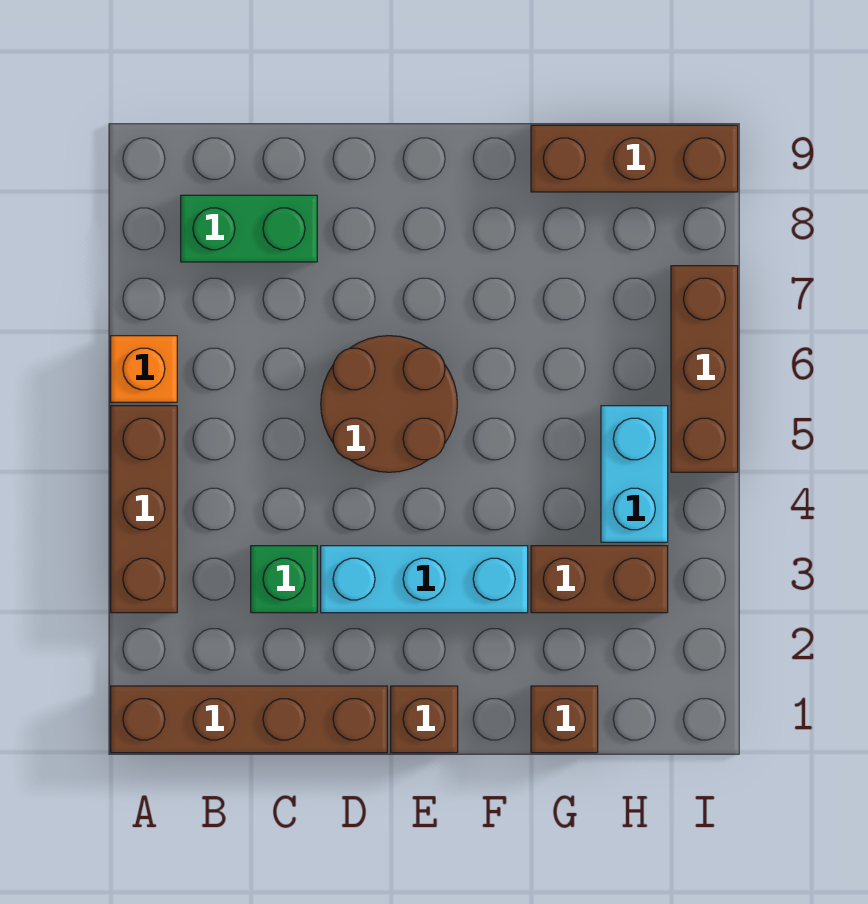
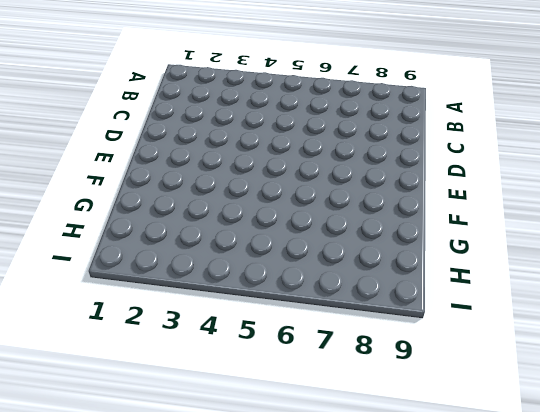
none -> brown 1x4 brick [111,686,387,753]
none -> brown 1x3 brick [111,406,177,613]
none -> orange 1x1 brick [111,336,177,402]

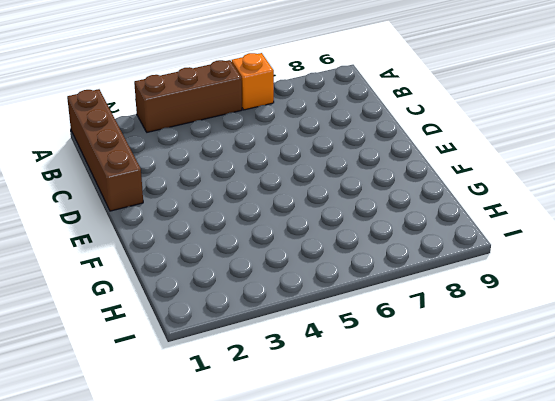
none -> green 1x2 brick [181,195,317,262]
none -> green 1x1 brick [251,546,317,613]
none -> cyan 1x3 brick [321,546,528,613]

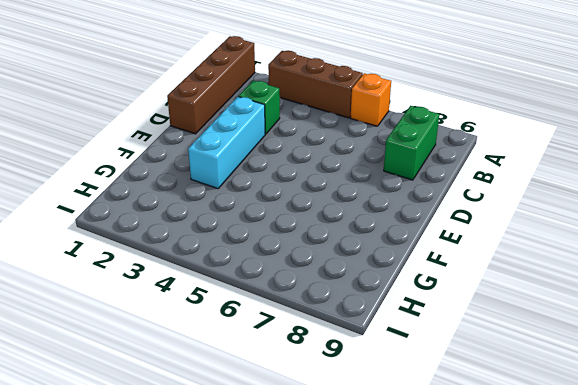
none -> brown 2x2 round brick [321,336,457,472]
none -> brown 1x1 brick [391,686,458,753]
none -> brown 1x1 brick [531,686,598,753]

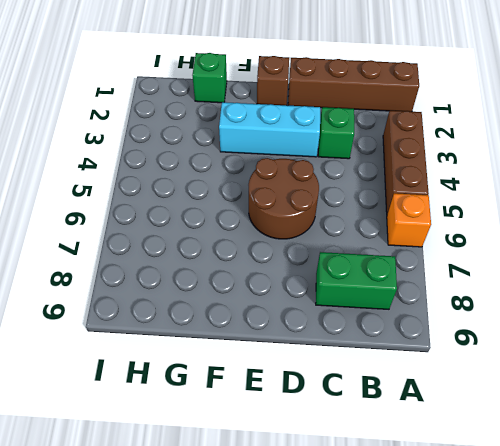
green 1x1 brick [192,53,227,103] -> brown 1x1 brick [531,686,598,753]
none -> brown 1x2 brick [531,546,668,613]
none -> brown 1x3 brick [531,125,738,192]
none -> cyan 1x2 brick [601,406,668,542]

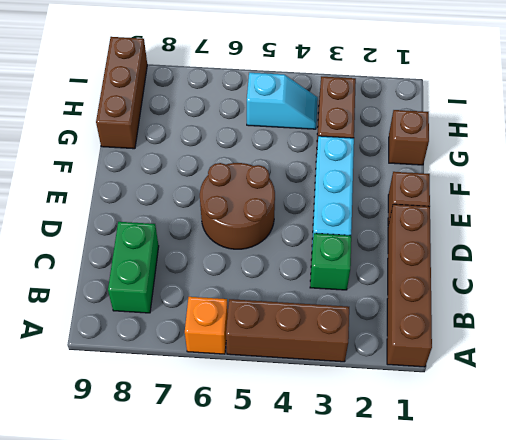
cyan 1x2 slope [247,73,318,129] -> cyan 1x2 brick [601,406,668,542]
none -> brown 1x3 brick [671,266,738,472]

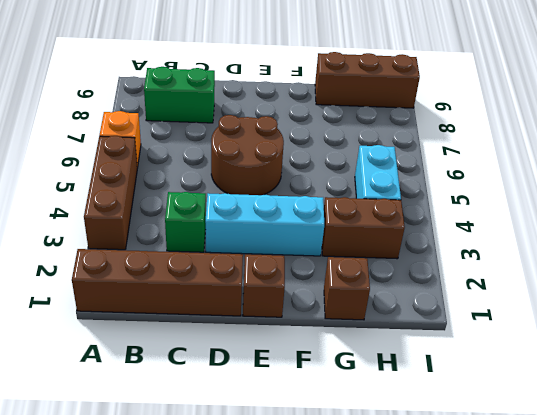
none -> brown 1x3 brick [671,266,738,472]

